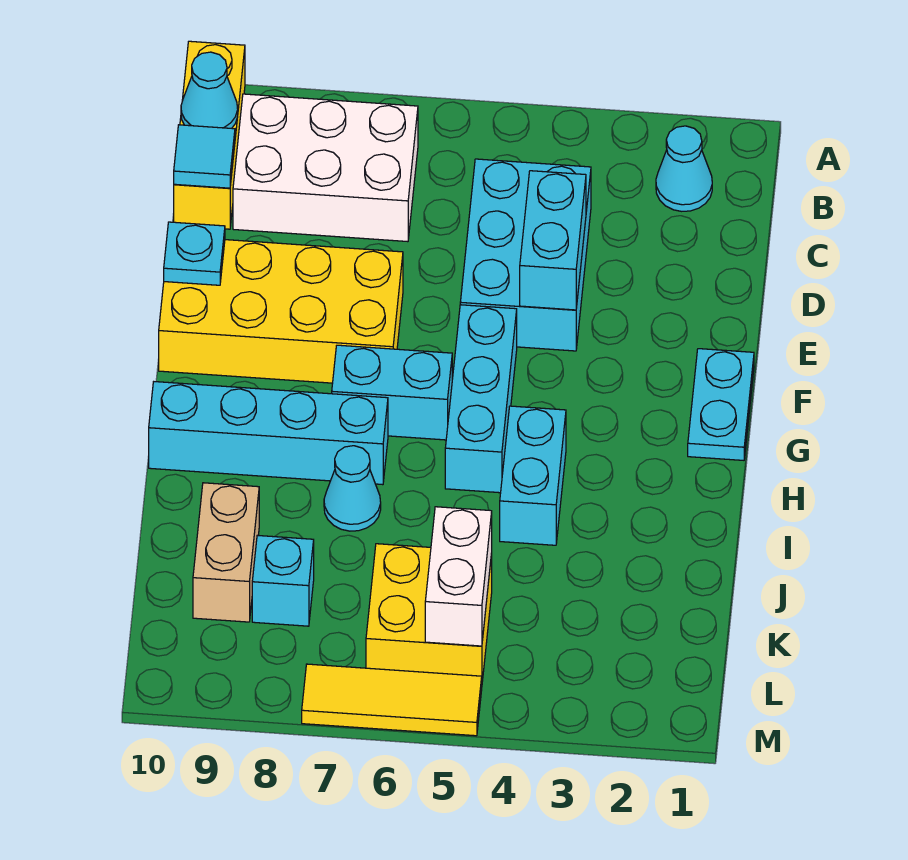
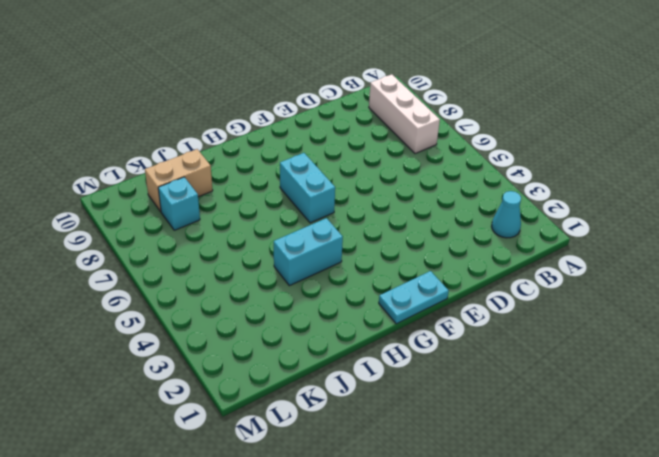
white 1x3 brick [369,74,440,154] -> white 2x3 brick [233,94,418,242]
none -> yellow 1x3 brick [174,41,245,229]
none -> cyan 2x3 brick [460,159,591,351]
none -> yellow 2x4 brick [159,240,403,383]

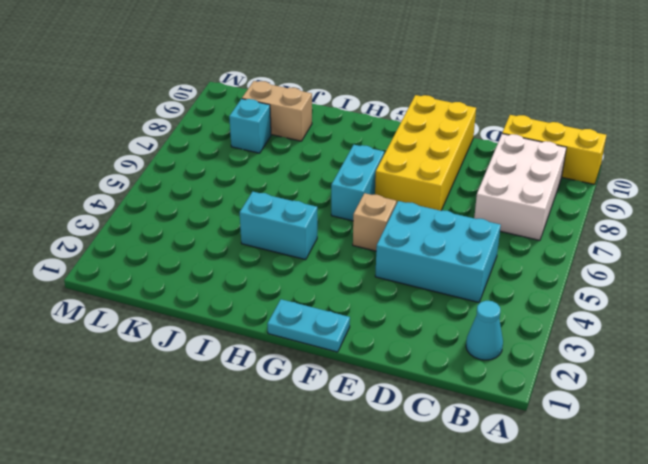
tan 1x1 brick [353,193,396,251] -> cyan 1x3 brick [445,305,517,493]
none -> cyan 1x4 brick [149,382,388,485]
none -> cyan 1x1 cone [324,446,381,531]
none -> yellow 2x2 brick [366,544,492,681]

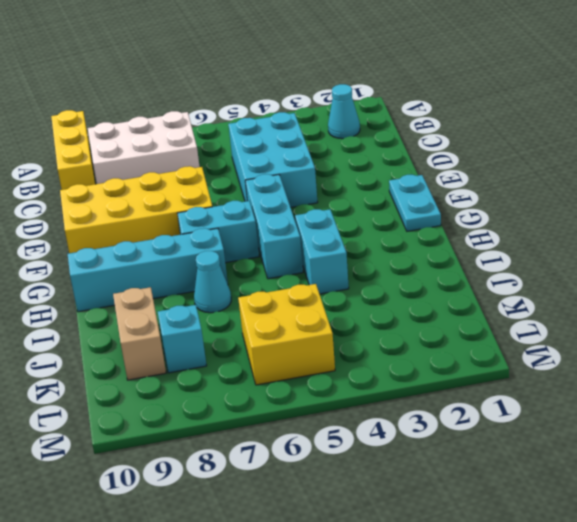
none -> yellow 1x3 tile [302,664,482,736]
none -> cyan 1x1 cone [181,52,238,128]
none -> cyan 1x1 tile [174,125,235,188]

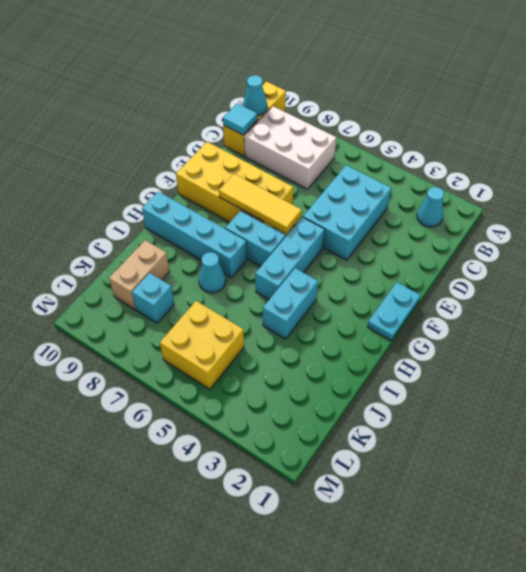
yellow 1x3 tile [219,174,302,234] -> yellow 1x3 tile moved to [302,664,482,736]
none -> cyan 1x2 brick [520,171,586,310]
none -> cyan 1x1 plate [164,222,225,285]
none -> white 1x2 brick [425,507,492,646]

